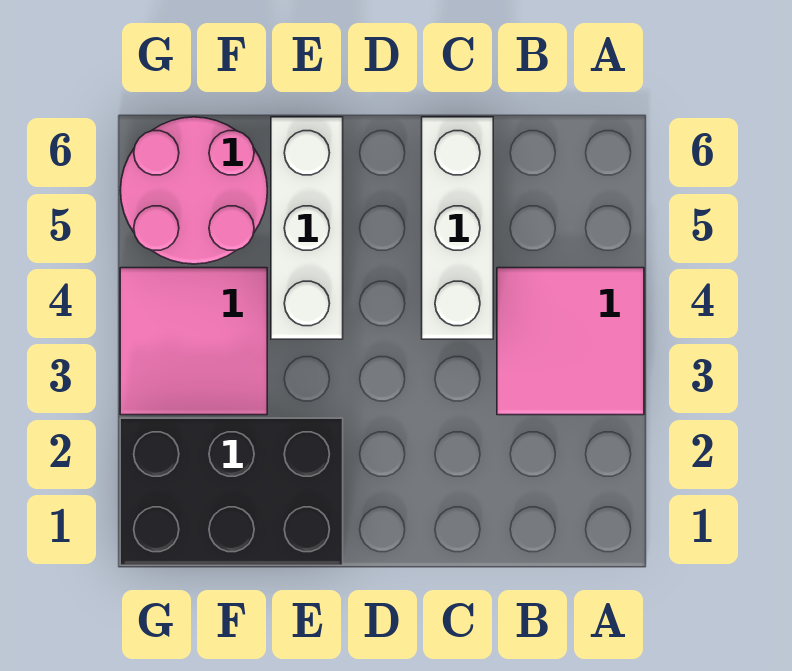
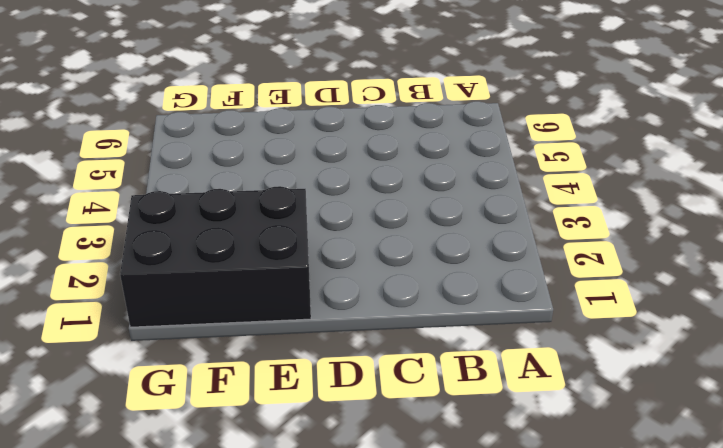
none -> pink 2x2 tile [497,268,644,415]
none -> white 1x3 brick [422,117,493,339]

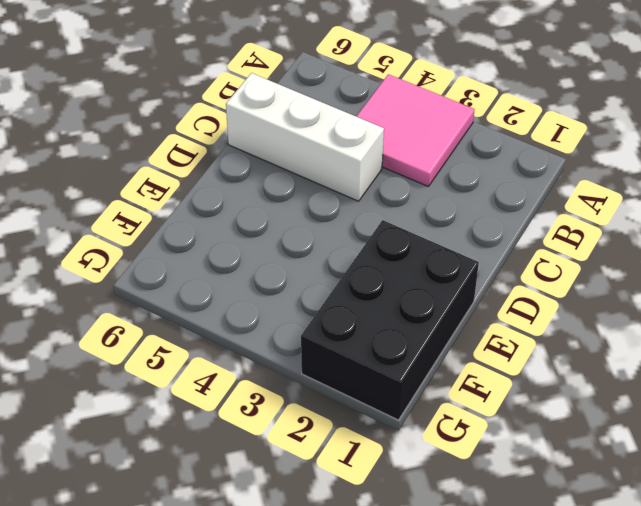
none -> white 1x3 brick [271,117,343,339]
none -> pink 2x2 tile [120,268,267,415]

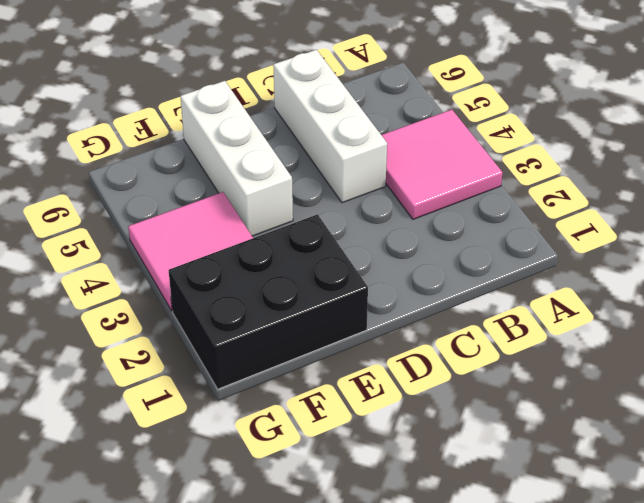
none -> pink 2x2 round brick [121,117,267,264]

